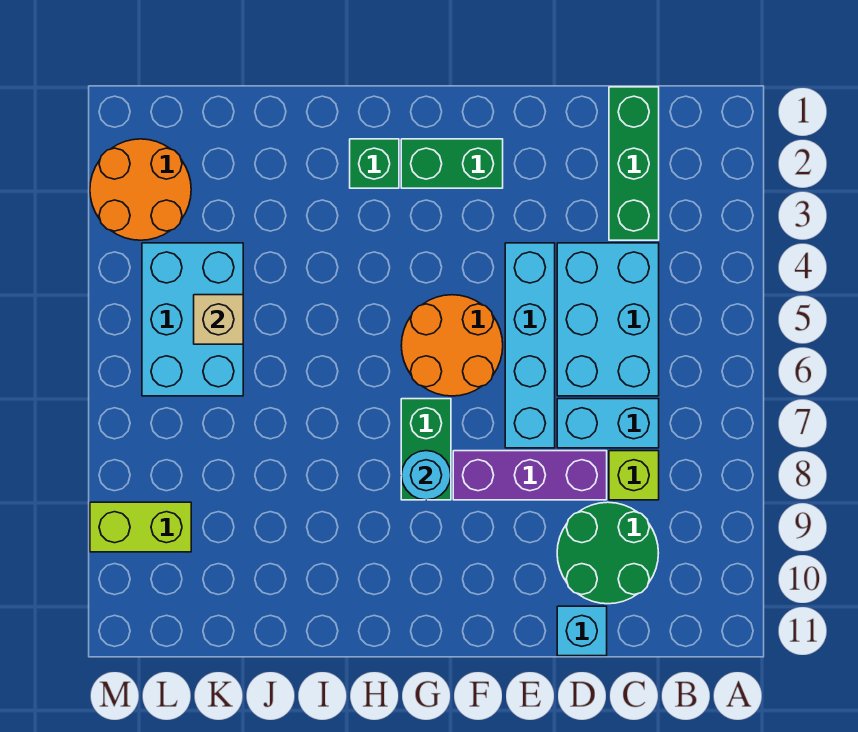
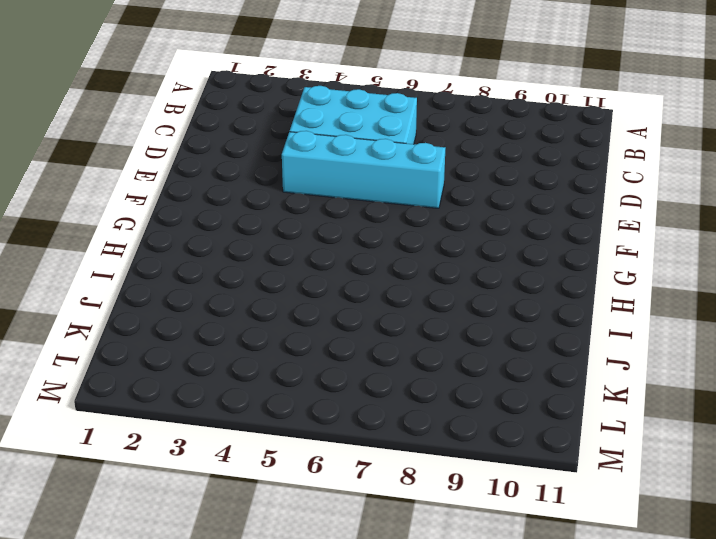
none -> green 1x3 brick [609,87,659,240]
none -> cyan 1x2 brick [557,399,659,448]
none -> lime 1x1 brick [609,451,659,500]

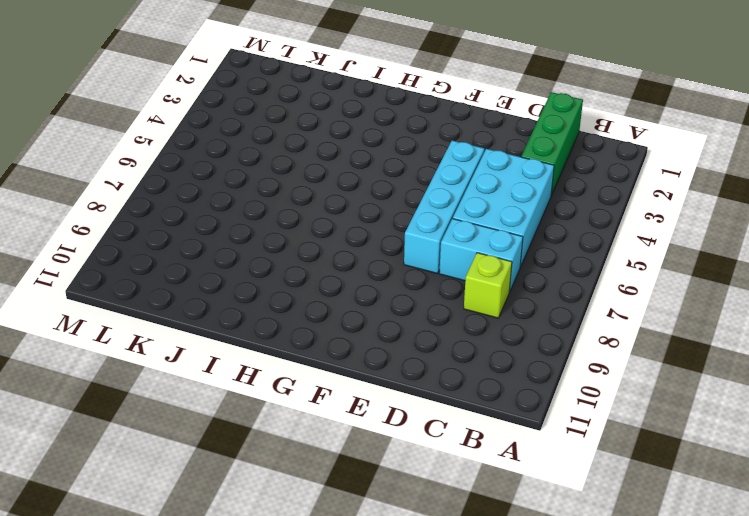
none -> green 2x2 round brick [557,502,658,604]
none -> purple 1x3 brick [453,451,607,500]
none -> cyan 1x1 brick [557,606,607,656]

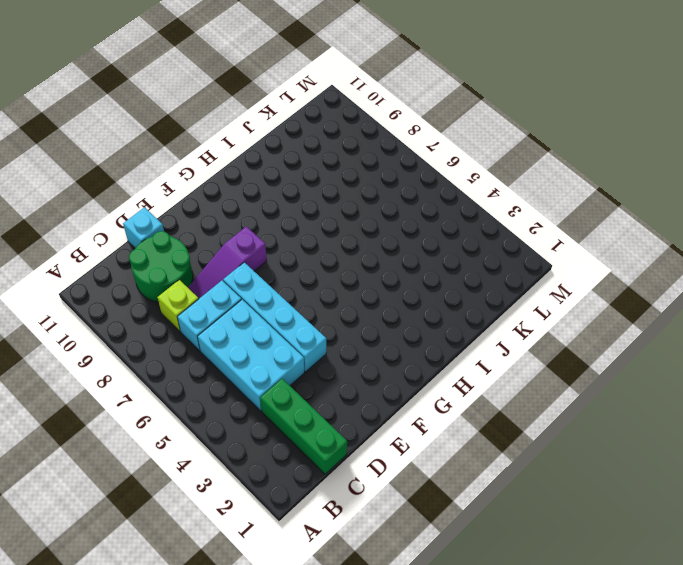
purple 1x3 slope [188,226,267,299] -> purple 1x3 brick [453,451,607,500]
none -> green 1x2 brick [401,139,503,188]
none -> orange 2x2 round brick [401,295,503,396]
none -> green 1x2 brick [401,399,451,500]

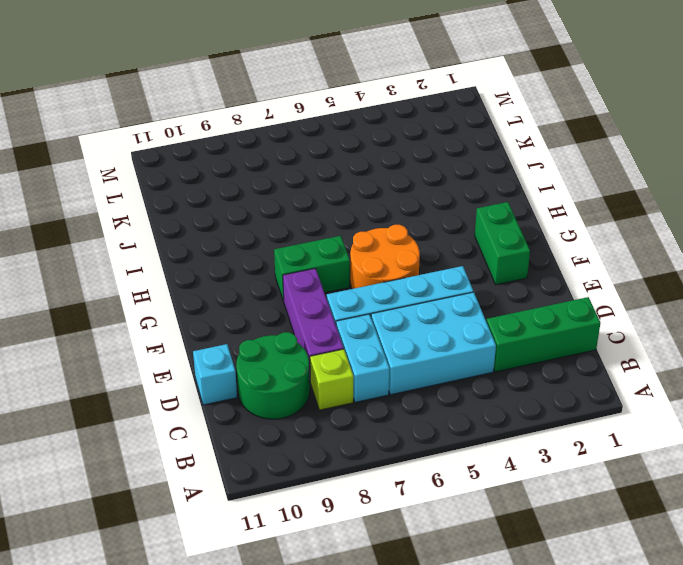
none -> green 1x1 brick [350,139,399,188]
none -> cyan 2x3 brick [142,243,243,396]
none -> orange 2x2 round brick [90,139,191,240]

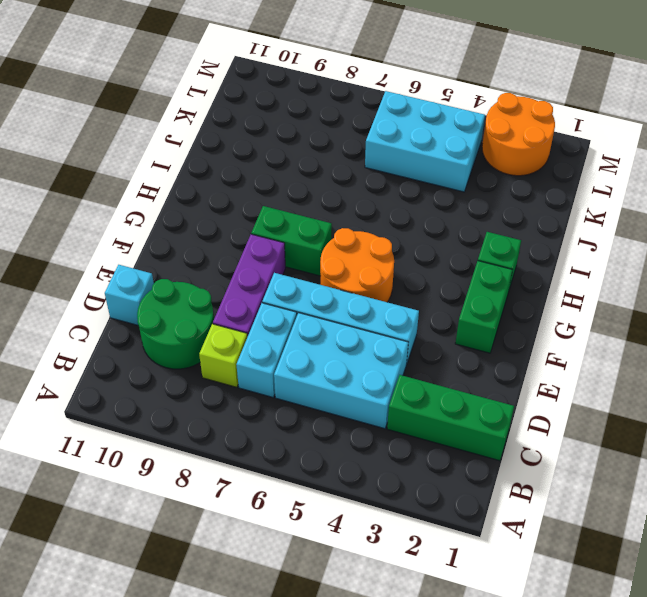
none -> lime 1x2 brick [90,502,191,552]
none -> cyan 1x1 round brick [401,451,451,500]
none -> tan 1x1 brick [194,295,243,344]

